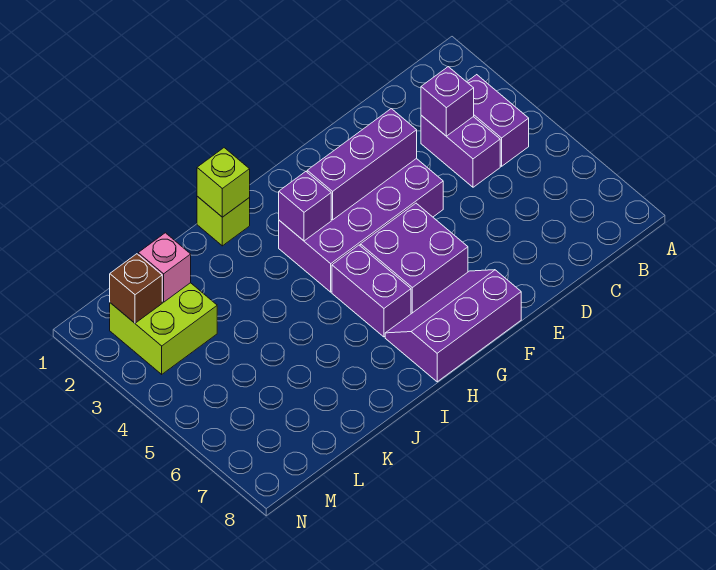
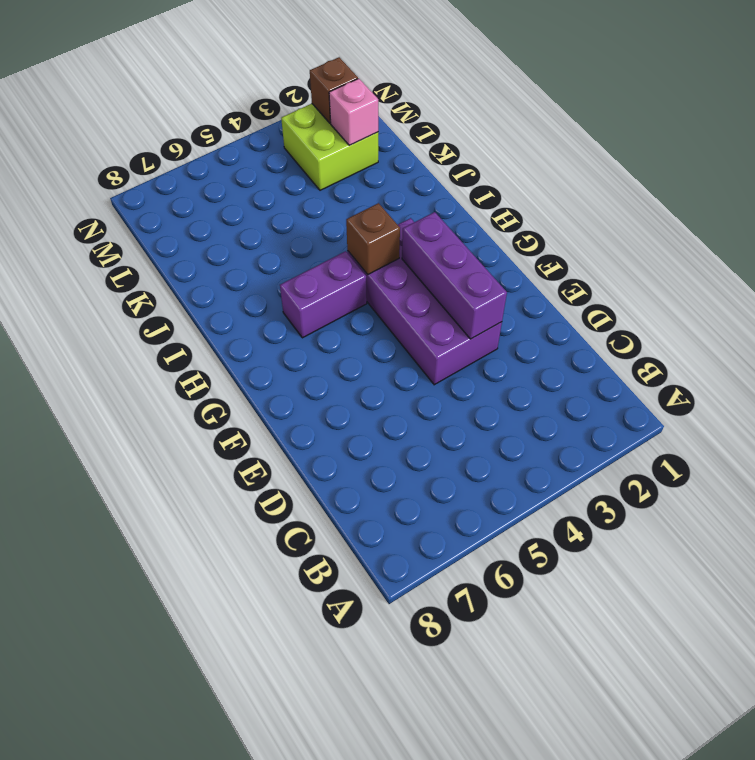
brown 1x1 brick [346,203,400,274] -> none
none -> purple 1x2 brick [467,75,529,166]
none -> purple 1x2 brick [421,116,500,187]
none -> purple 2x2 brick [360,203,468,314]

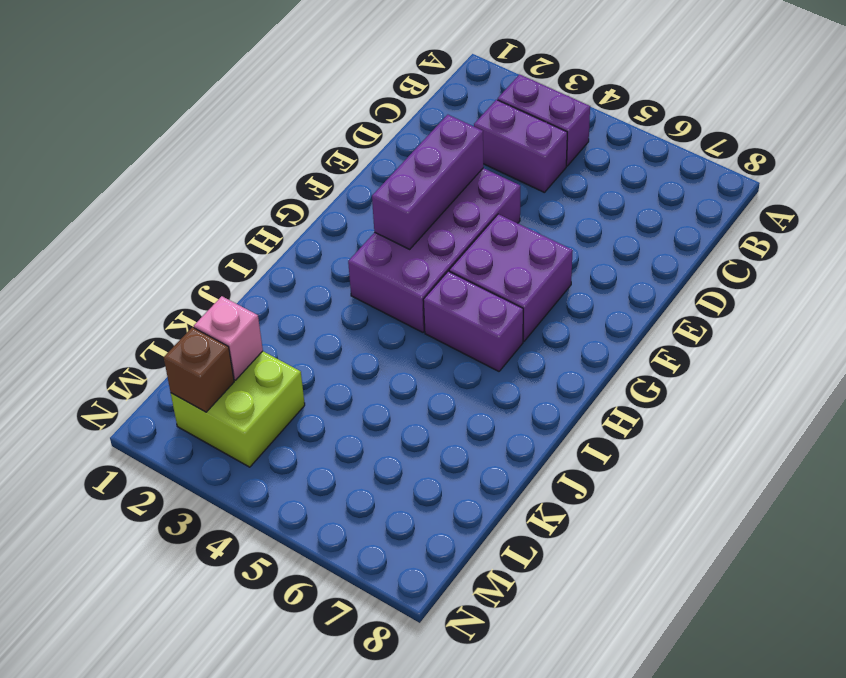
none -> purple 2x3 slope [385,270,521,382]
none -> lime 1x1 brick [197,196,250,246]
none -> purple 1x1 brick [421,67,474,136]

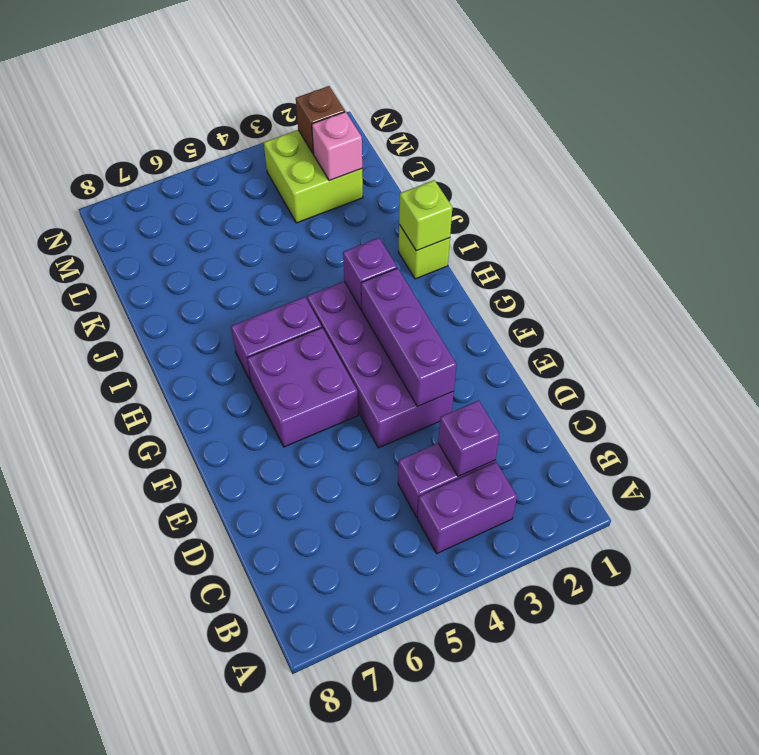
none -> purple 2x3 slope [385,270,521,382]

